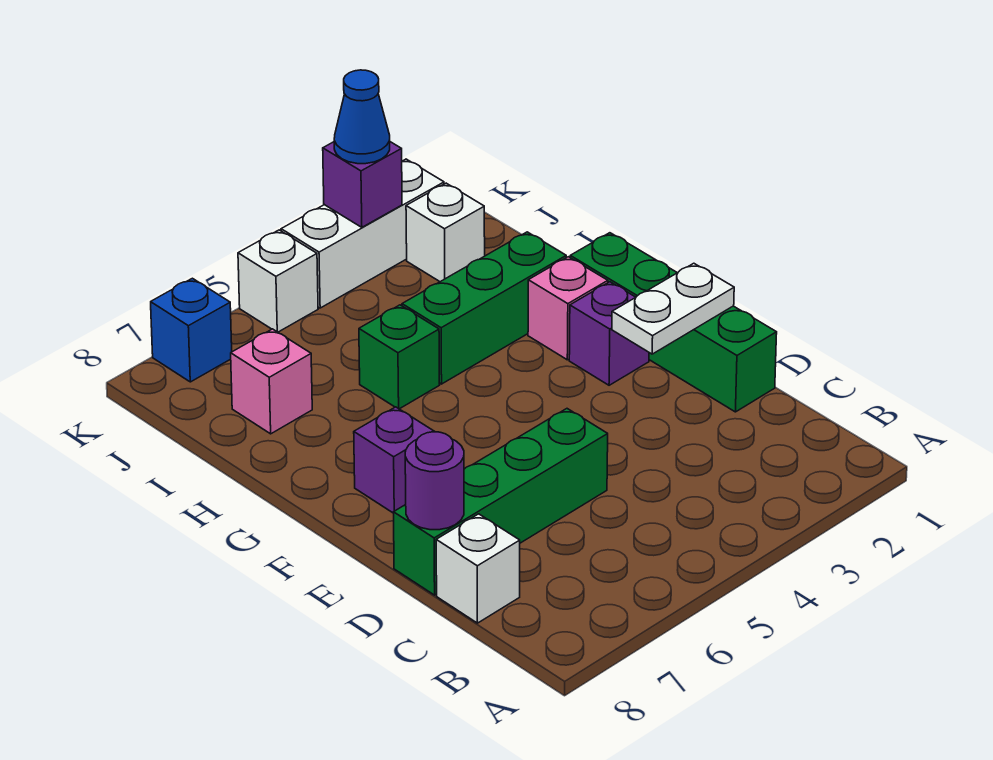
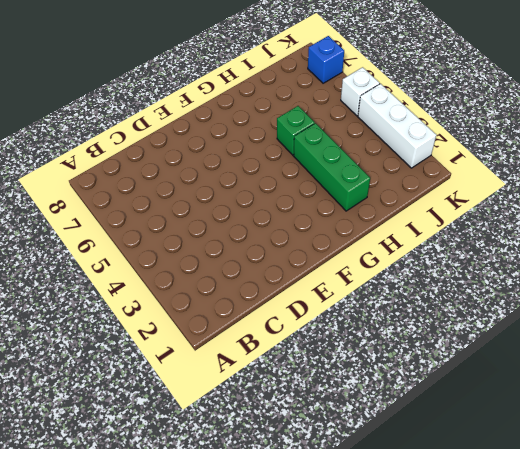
none -> white 1x1 brick [436,514,520,623]
none -> green 1x4 brick [570,233,777,412]
none -> green 1x4 brick [393,409,608,595]

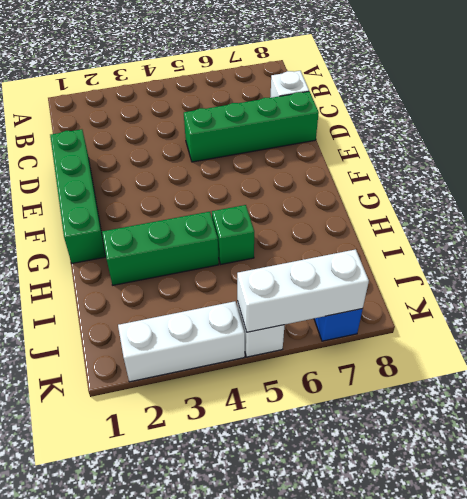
white 1x3 brick [237,249,369,332] -> none
none -> purple 1x1 brick [569,282,649,385]
none -> purple 1x1 brick [354,407,435,513]
none -> pink 1x1 brick [528,257,608,360]

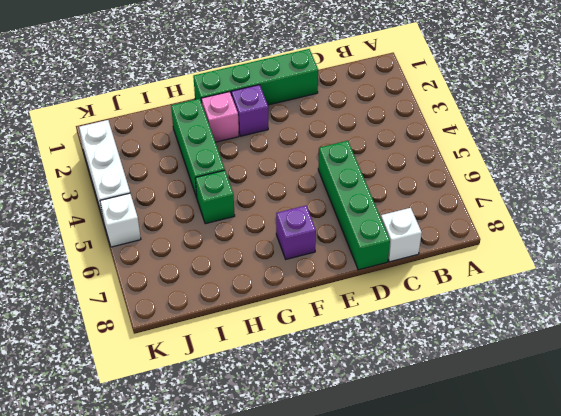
none -> pink 1x1 brick [231,329,312,434]
none -> white 1x1 brick [406,183,485,282]
none -> blue 1x1 brick [151,278,232,382]

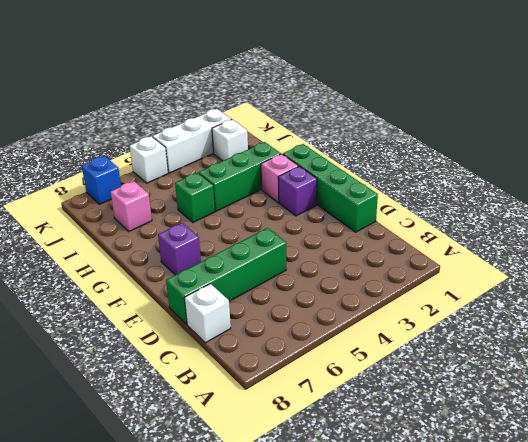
none -> purple 1x1 round brick [405,432,464,530]
none -> white 1x2 plate [612,263,734,354]
none -> purple 1x1 brick [323,142,402,227]

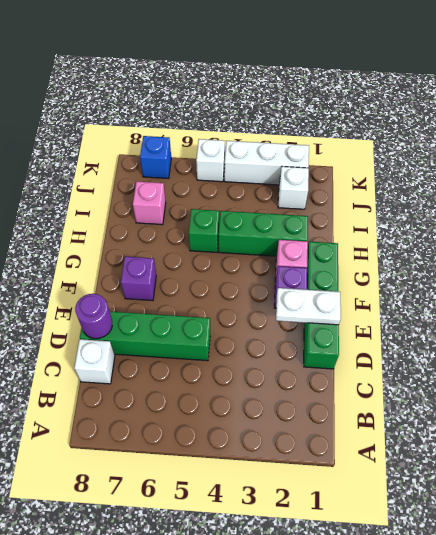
none -> purple 1x1 brick [323,142,402,227]
none -> blue 1x1 cone [334,70,390,164]

